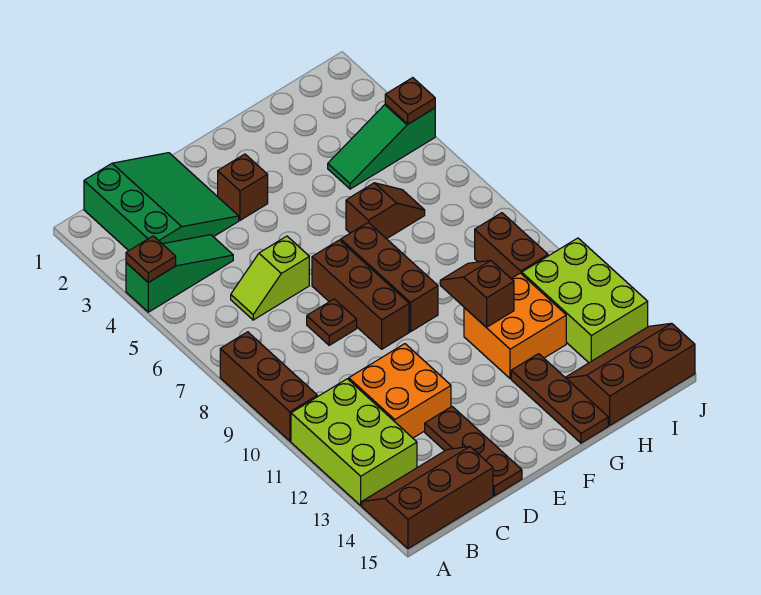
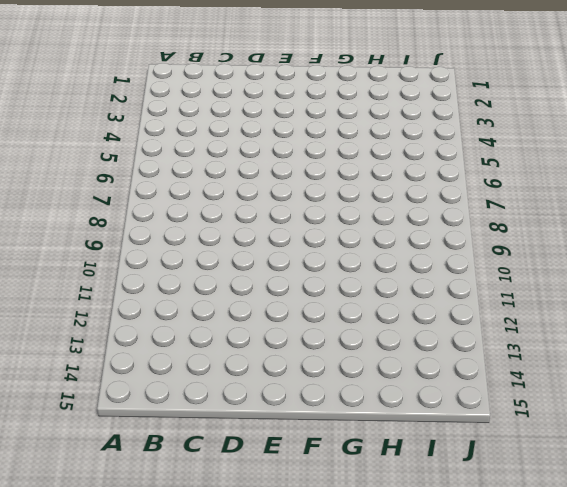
none -> green 1x3 slope [126,235,233,312]
none -> brown 1x3 brick [220,332,317,441]
none -> lime 2x3 brick [291,379,417,506]

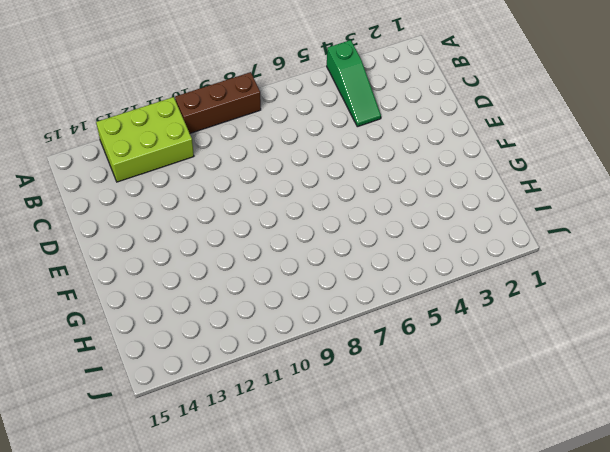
none -> brown 2x3 slope [362,447,493,549]
none -> green 3x3 slope [84,153,239,251]
none -> lime 1x2 slope [231,236,309,320]

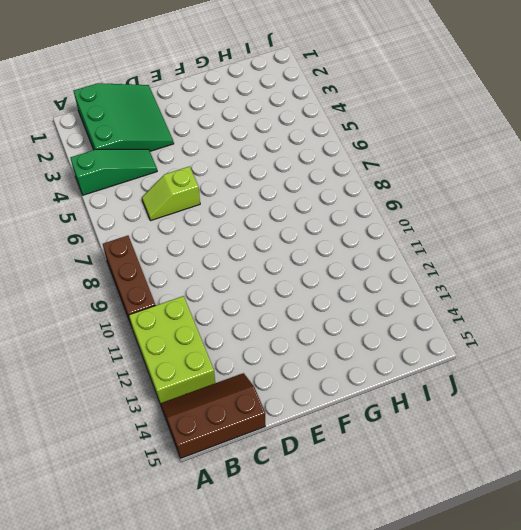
none -> orange 2x2 brick [349,344,451,438]
none -> brown 1x1 plate [307,299,357,345]
none -> brown 1x3 plate [425,407,522,496]

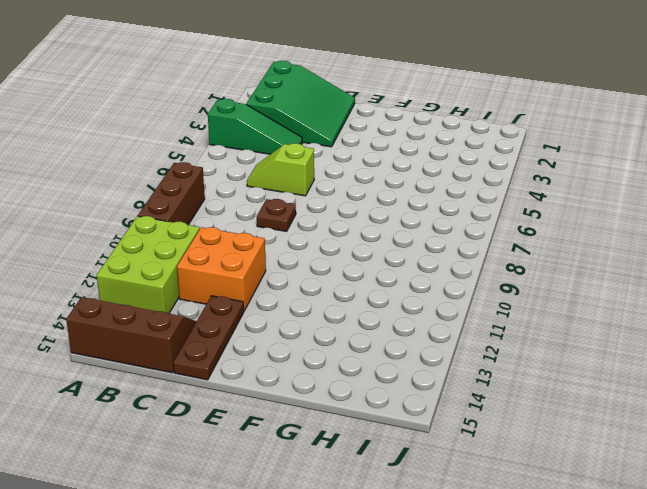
none -> brown 1x1 brick [218,154,268,220]
none -> brown 1x3 brick [312,240,409,349]
none -> brown 1x3 brick [341,222,438,332]

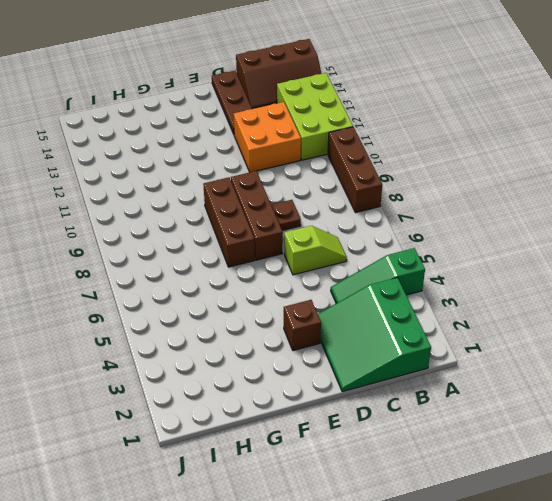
none -> brown 1x2 slope [346,183,425,239]
none -> orange 2x2 brick [464,273,566,379]
none -> brown 1x3 plate [511,354,608,443]

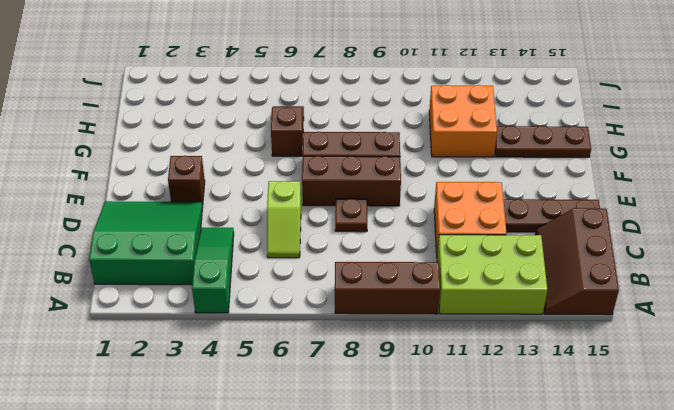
none -> green 1x3 slope [328,104,435,189]
none -> brown 2x3 slope [565,323,695,425]
none -> brown 1x2 brick [475,213,548,278]

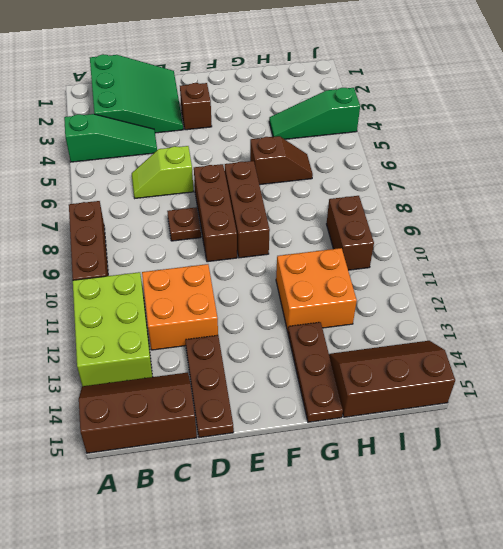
none -> lime 2x3 brick [522,238,648,363]
none -> brown 1x1 plate [126,236,176,283]
none -> brown 1x2 slope [440,260,514,328]

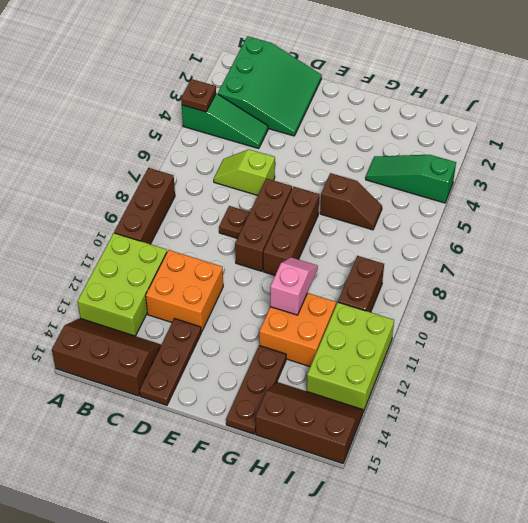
pink 1x2 slope [270,257,318,315] -> brown 1x2 slope [440,260,514,328]
none -> brown 1x1 brick [218,154,268,220]
none -> brown 1x1 plate [385,78,435,124]

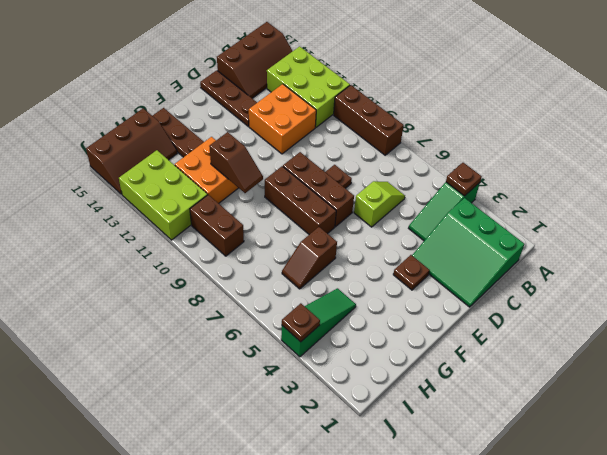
brown 1x1 plate [393,255,430,290] -> brown 1x1 brick [218,154,268,220]

